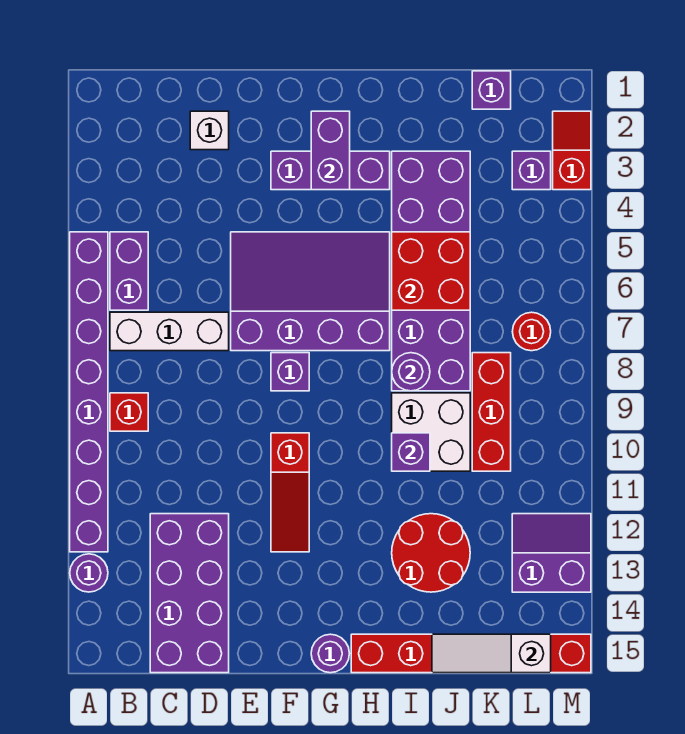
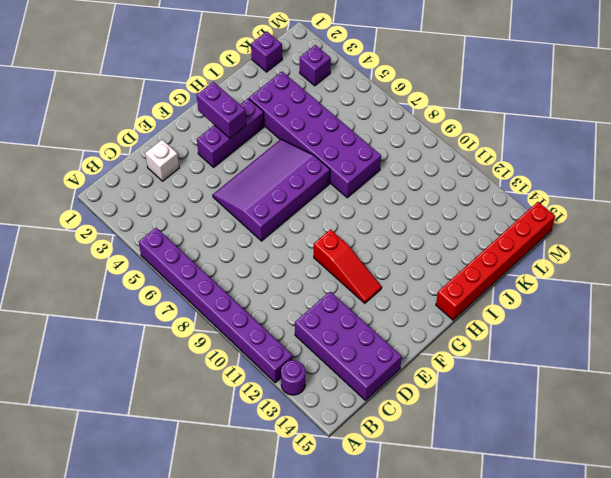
none -> purple 1x2 brick [110,232,148,310]
none -> white 1x3 brick [110,312,229,351]
none -> red 1x1 brick [110,393,148,431]

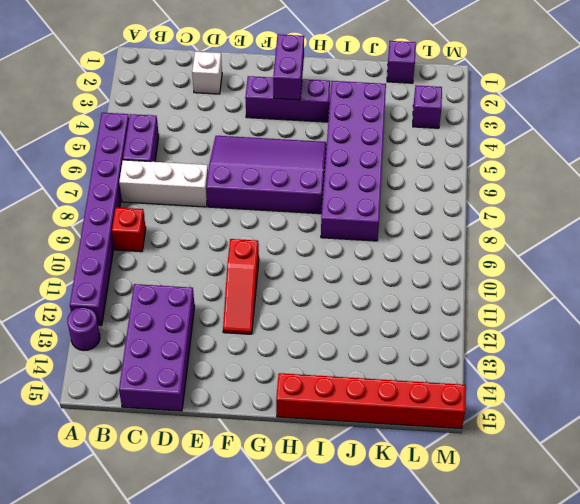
none -> purple 1x1 brick [271,353,309,391]
none -> purple 1x1 round brick [311,634,349,673]
none -> white 2x2 brick [392,393,470,471]

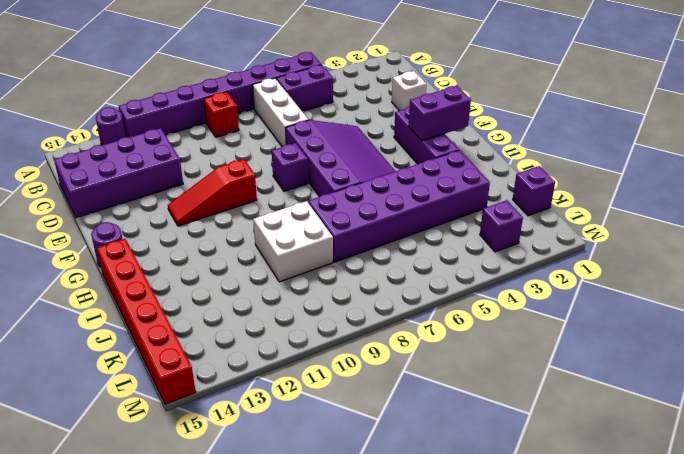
none -> red 2x2 round brick [392,514,470,592]
none -> red 1x3 brick [472,353,511,471]
none -> red 1x1 round brick [512,312,551,351]

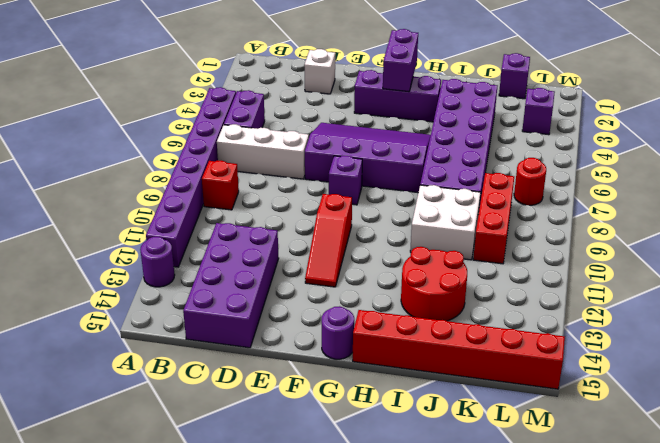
none -> purple 2x2 slope [512,514,591,592]
none -> red 1x2 slope [553,111,591,190]
none -> red 2x2 brick [392,232,470,310]

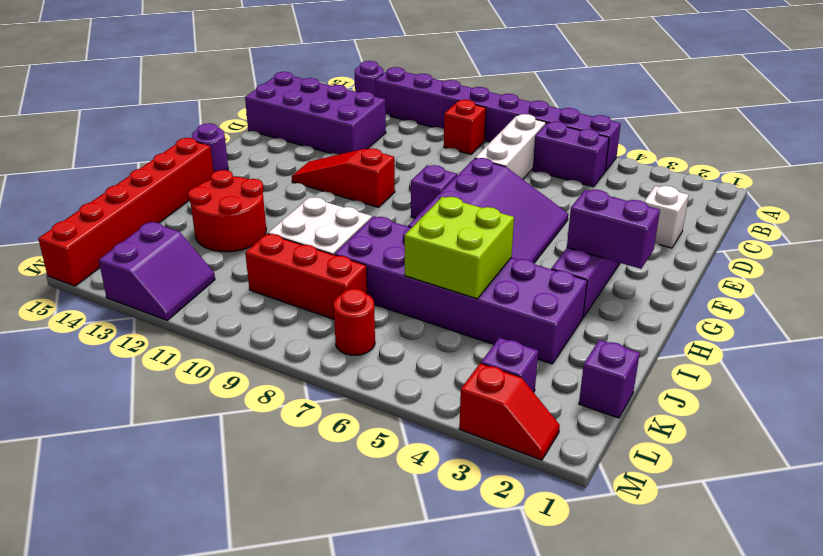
lime 2x2 brick [405,197,514,299] -> red 2x2 brick [392,232,470,310]
none -> purple 1x1 round brick [392,353,430,391]
none -> purple 1x1 brick [392,433,430,471]
none -> white 1x3 slope [432,634,551,673]

